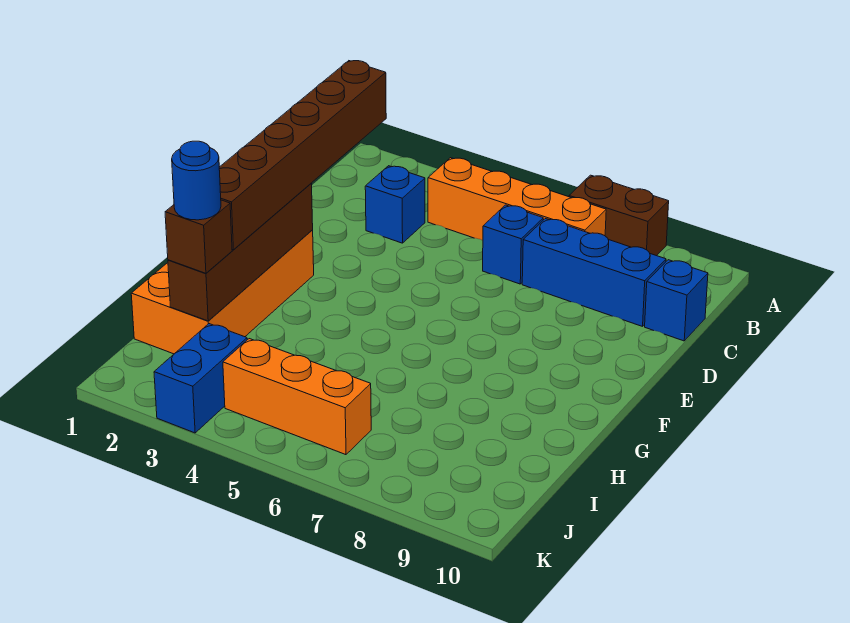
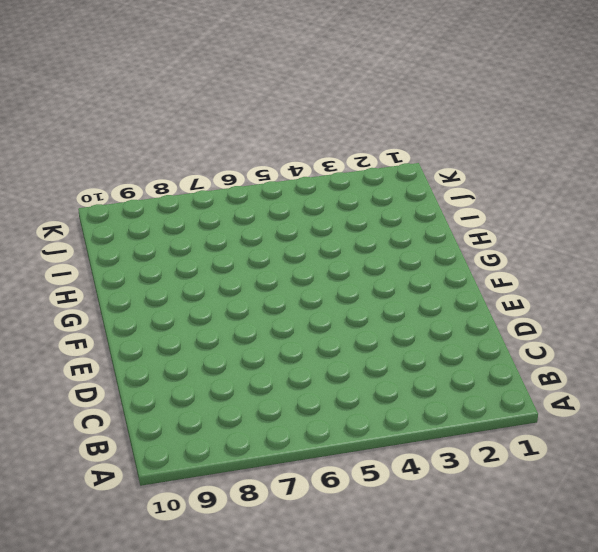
none -> brown 1x2 brick [569,175,669,256]
none -> orange 1x4 brick [428,158,606,240]
none -> blue 1x1 brick [365,166,425,243]

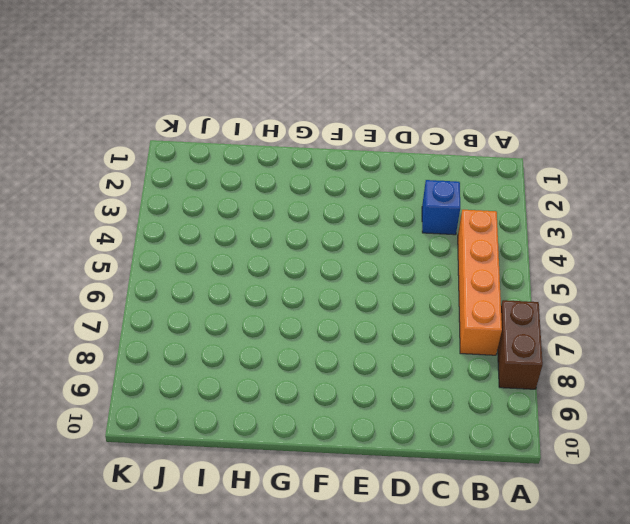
none -> blue 1x1 brick [483,205,543,284]
none -> blue 1x3 brick [522,219,666,326]
none -> blue 1x1 brick [645,260,708,341]

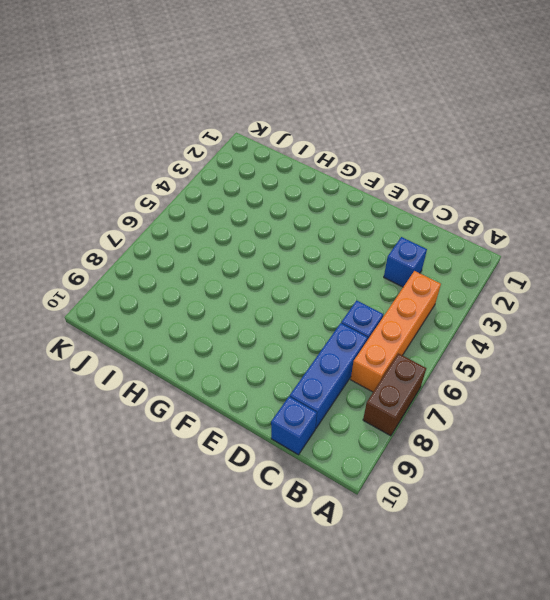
none -> orange 2x4 brick [131,230,314,354]
none -> blue 1x2 brick [154,324,247,433]
none -> orange 1x3 brick [223,339,371,455]

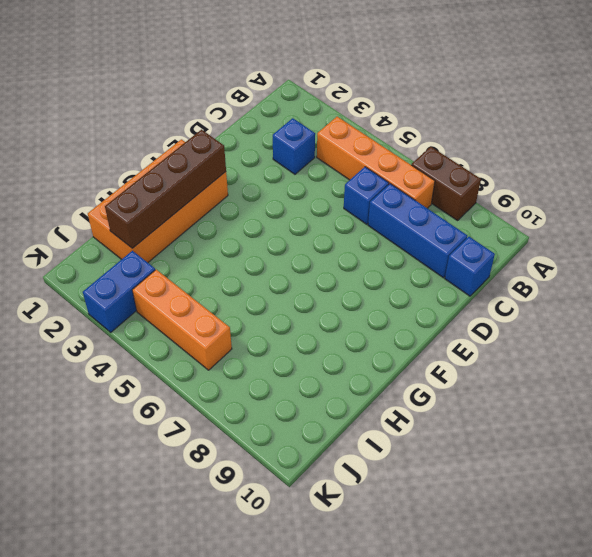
none -> brown 1x6 brick [219,61,386,250]
none -> brown 1x1 brick [165,200,232,273]
none -> blue 1x1 round brick [172,141,221,220]

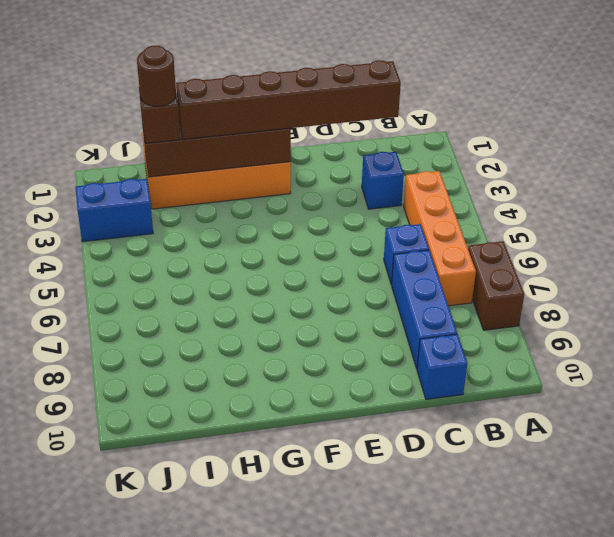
brown 1x1 round brick [137,46,176,106] -> blue 1x1 round brick [172,141,221,220]
none -> orange 1x3 brick [223,339,371,455]

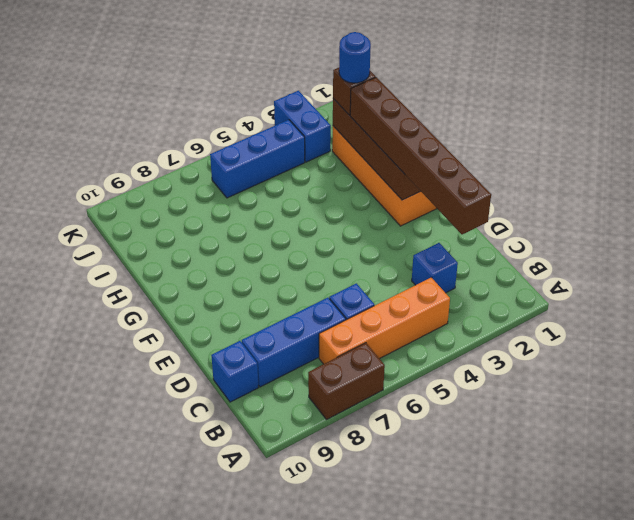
blue 1x3 brick [210,120,305,198] -> orange 1x3 brick [223,339,371,455]

